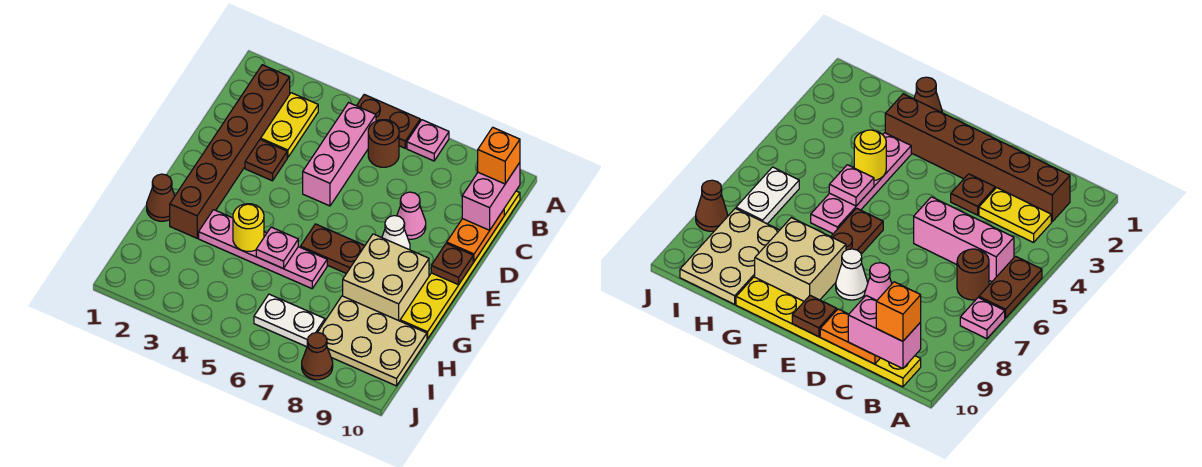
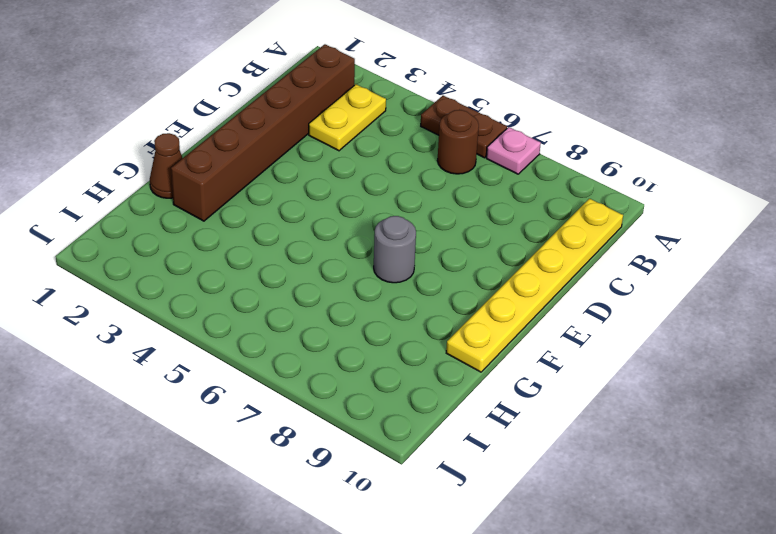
grey 1x1 round brick [374,216,416,283] -> brown 1x2 plate [301,224,365,273]
none -> pink 1x3 brick [303,103,376,206]
none -> brown 1x1 plate [245,139,287,181]
none -> pink 1x1 cone [397,192,426,239]

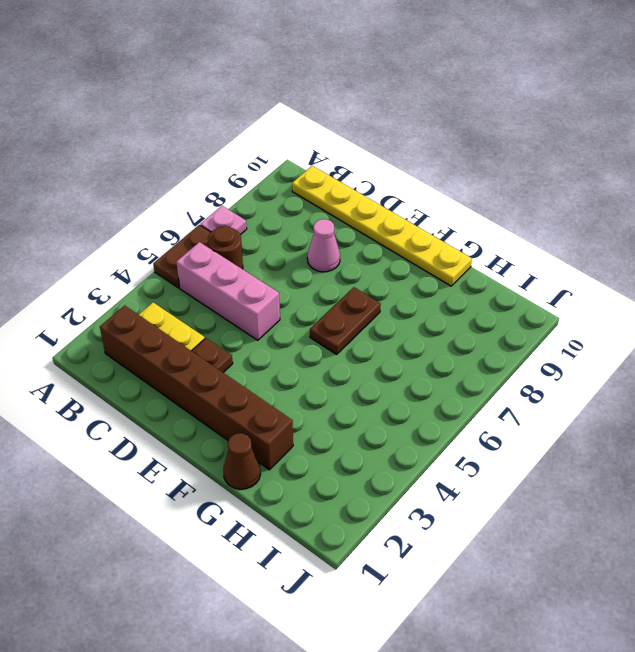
none -> white 1x1 cone [382,216,410,250]
none -> tan 2x2 brick [343,234,429,321]
none -> pink 1x4 plate [199,210,327,289]

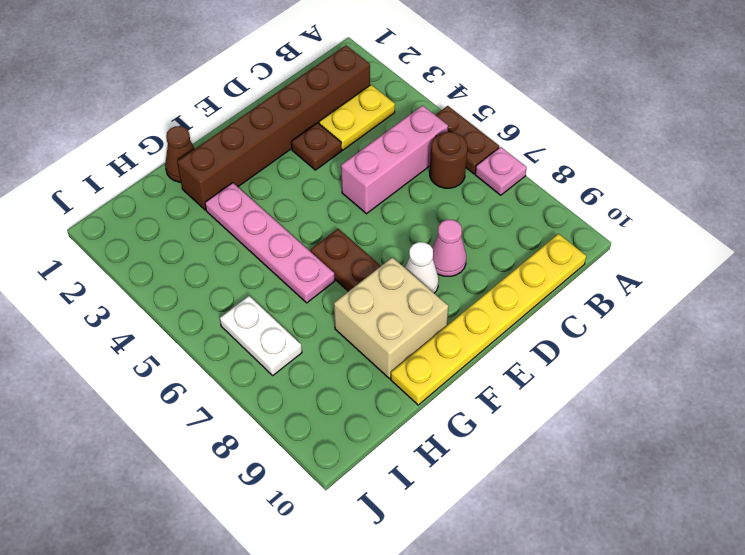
none -> tan 2x3 plate [318,296,427,386]
none -> brown 1x1 cone [302,332,333,380]
none -> orange 1x2 plate [447,210,504,261]

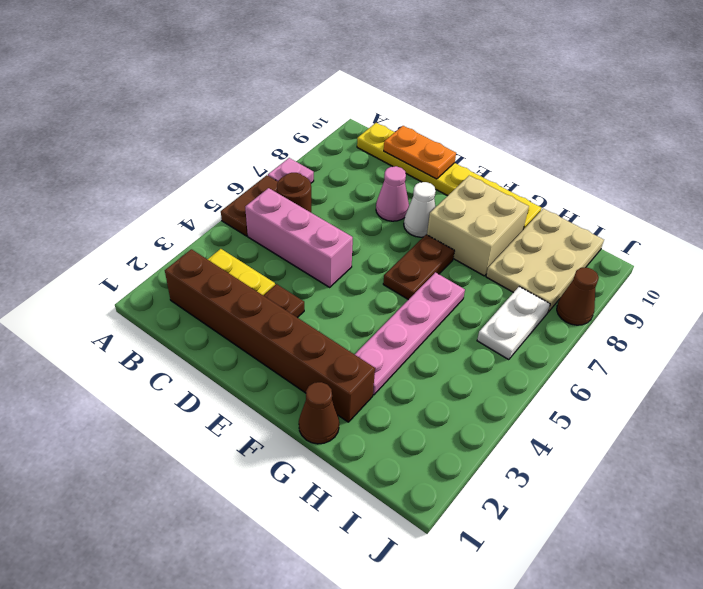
none -> brown 1x1 plate [431,243,473,285]
none -> yellow 1x1 round brick [233,204,264,251]
none -> pink 1x1 plate [256,227,298,268]

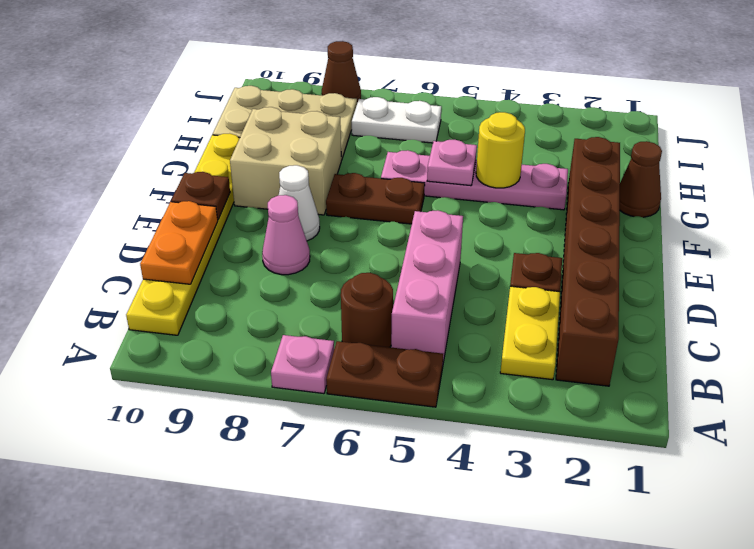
none -> pink 1x2 brick [462,163,520,230]
none -> orange 1x1 brick [478,127,520,184]

